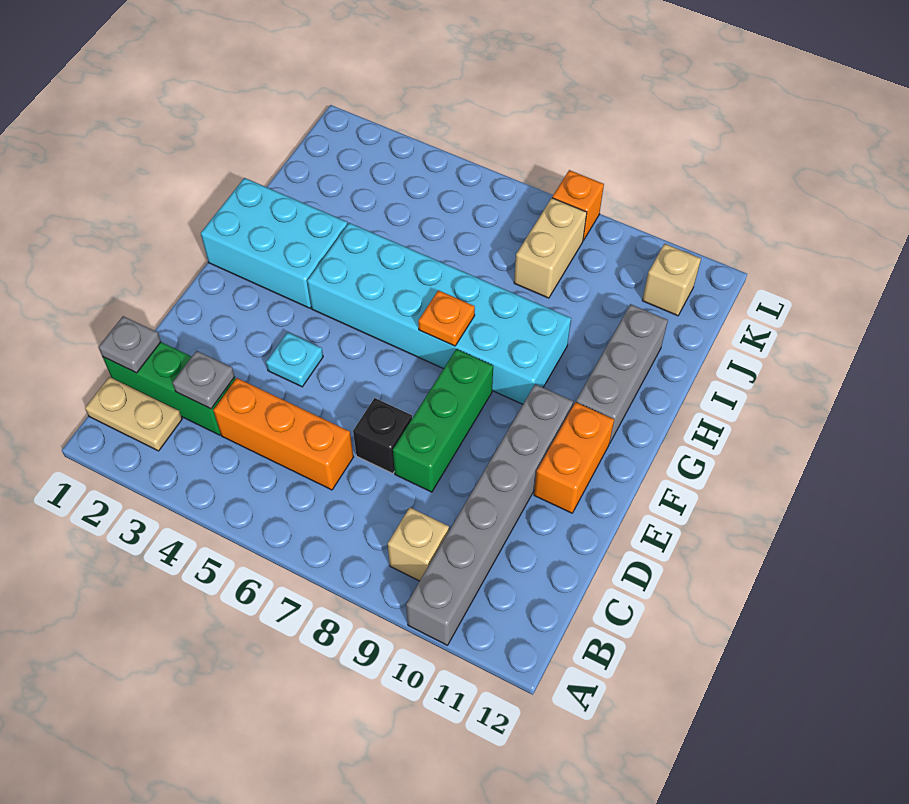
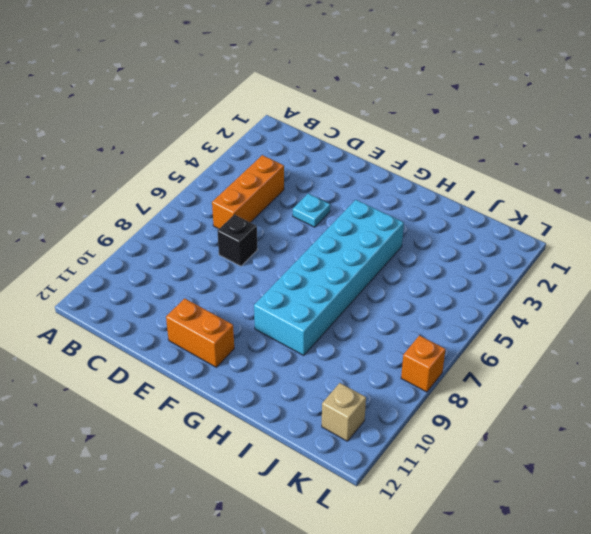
none -> grey 1x6 brick [406,384,573,645]
none -> tan 1x2 plate [85,377,182,451]
none -> tan 1x1 brick [388,508,449,581]

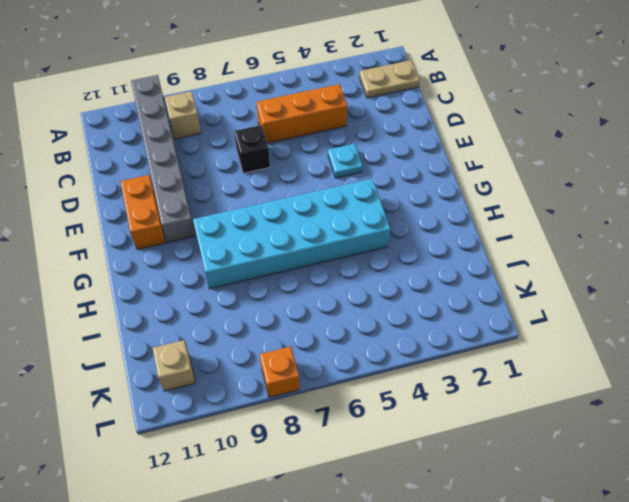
none -> green 1x3 brick [103,342,235,435]
none -> green 1x3 brick [393,349,493,492]
none -> cyan 2x3 brick [201,178,348,308]

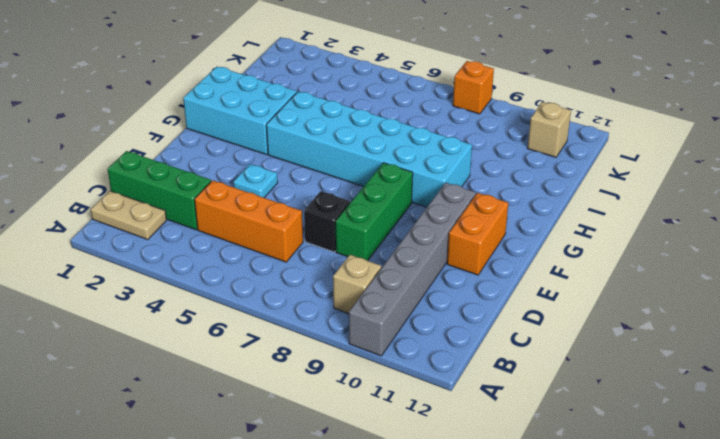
none -> grey 1x3 brick [576,304,668,444]
none -> tan 1x2 brick [514,198,587,298]
none -> grey 1x1 plate [98,316,161,373]

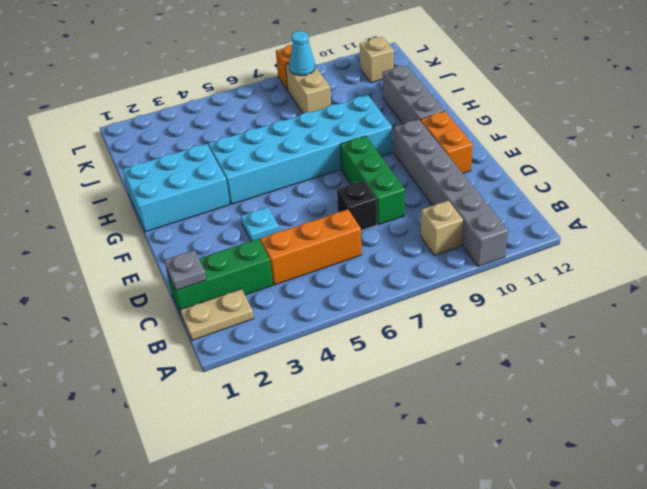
cyan 1x1 cone [289,31,315,76] -> none
none -> grey 1x1 plate [172,351,235,409]
none -> orange 1x1 plate [418,290,475,346]

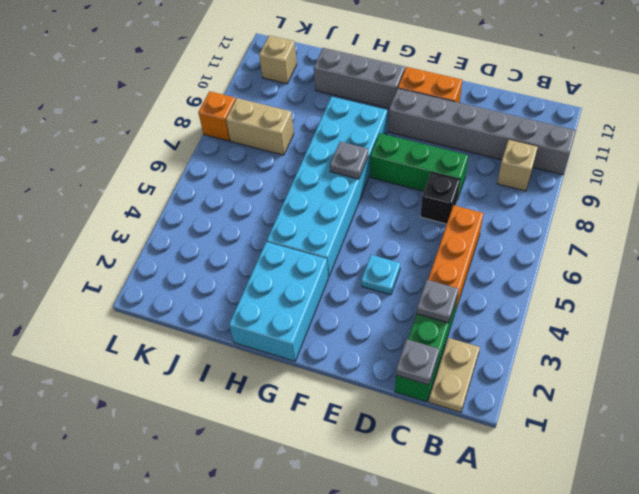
grey 1x1 plate [330,142,368,179] -> orange 1x1 plate [418,290,475,346]

